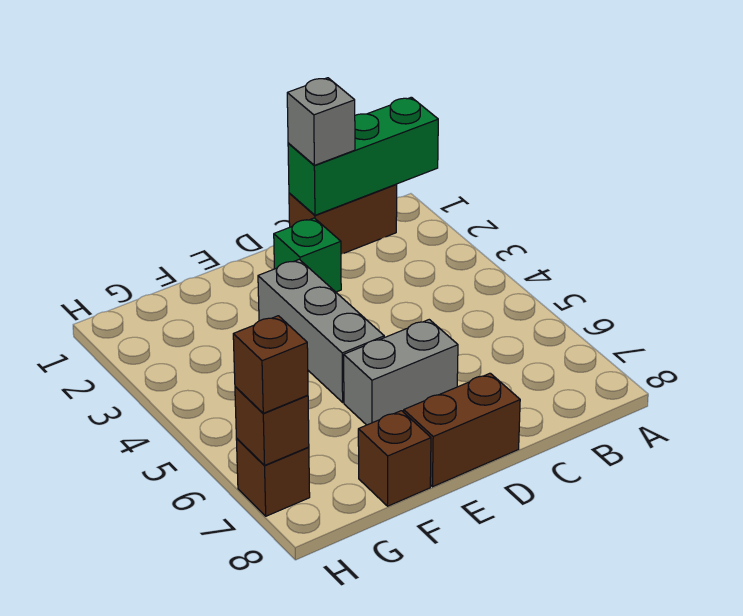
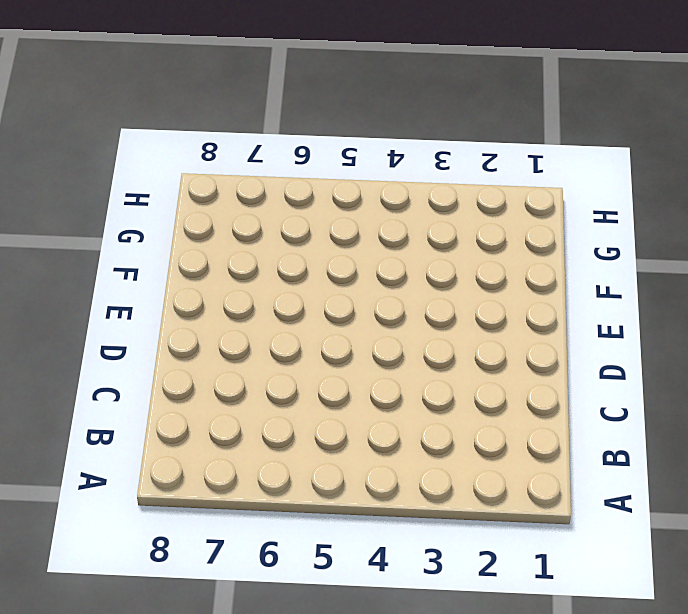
none -> brown 1x2 brick [289,184,397,254]
none -> green 1x1 brick [274,218,341,292]

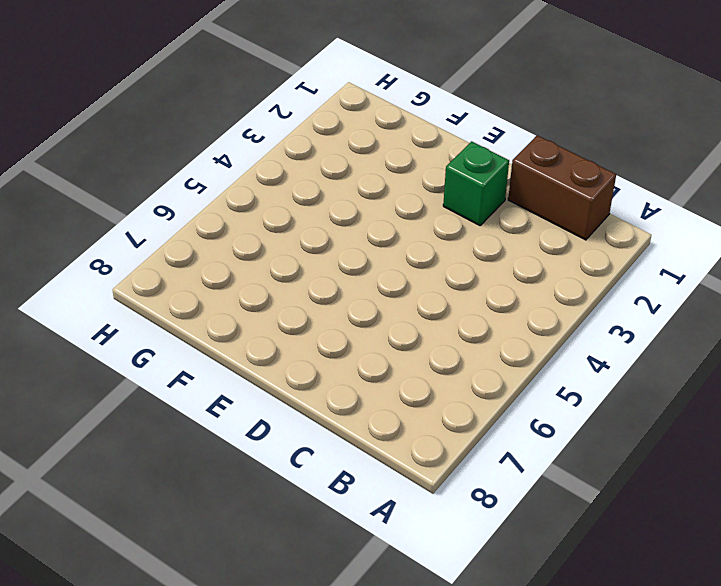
none -> grey 1x2 brick [344,320,458,425]
none -> brown 1x2 brick [404,373,520,487]

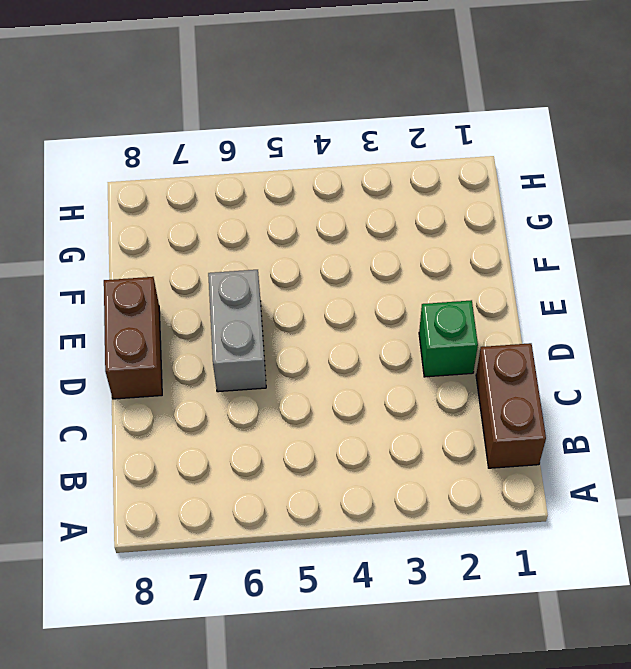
none -> grey 1x3 brick [258,259,384,402]
none -> brown 1x1 brick [358,411,431,506]

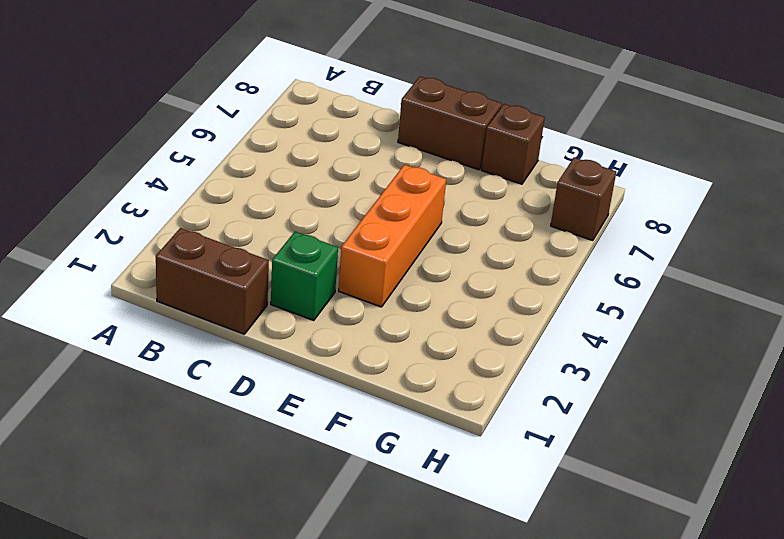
orange 1x3 brick [339,165,446,307] -> grey 1x3 brick [258,259,384,402]
none -> grey 1x2 brick [344,320,458,425]
none -> green 1x3 brick [288,97,438,215]

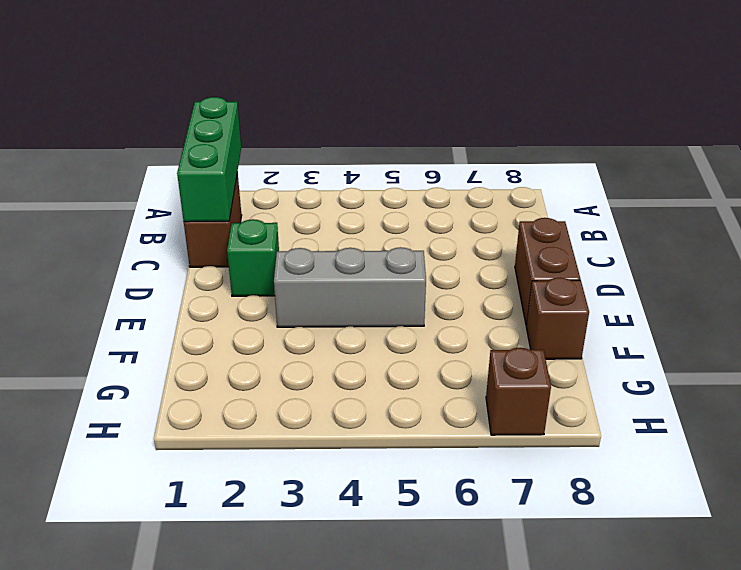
none -> grey 1x2 brick [344,320,458,425]
none -> brown 1x1 brick [235,387,309,465]

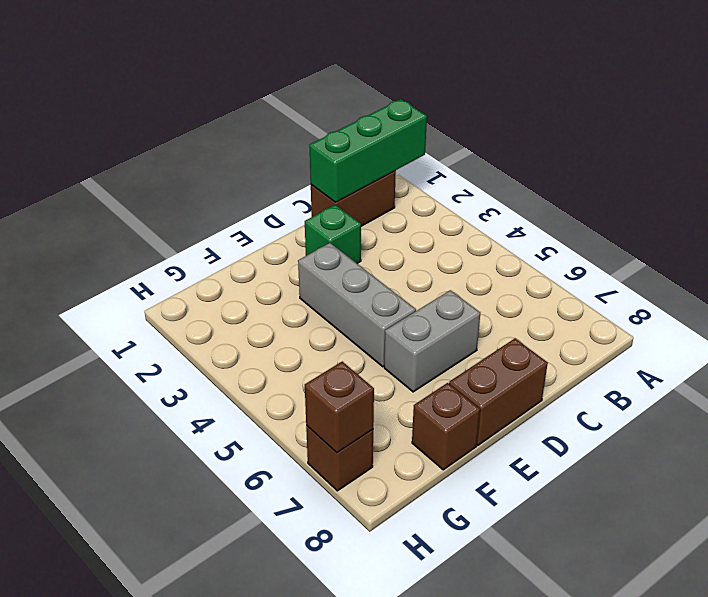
none -> grey 1x1 brick [287,78,355,165]
none -> brown 1x1 brick [233,316,308,413]

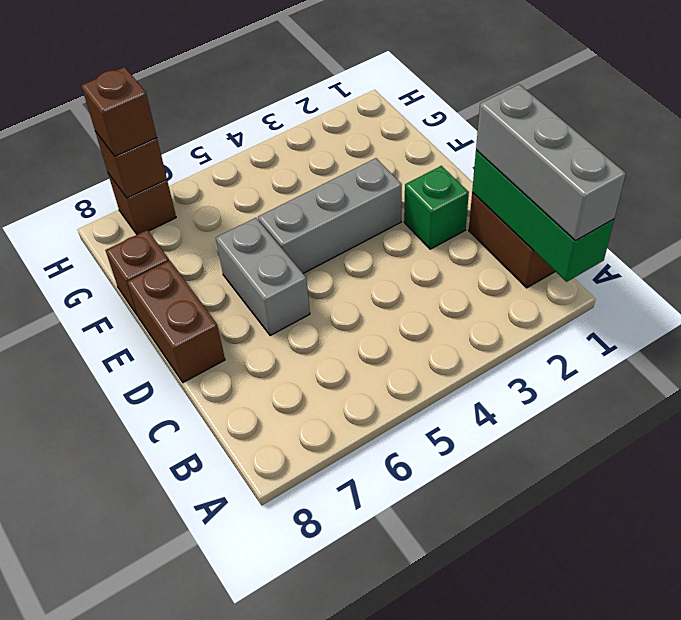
grey 1x3 brick [476,84,626,241] -> grey 1x1 brick [287,78,355,165]

